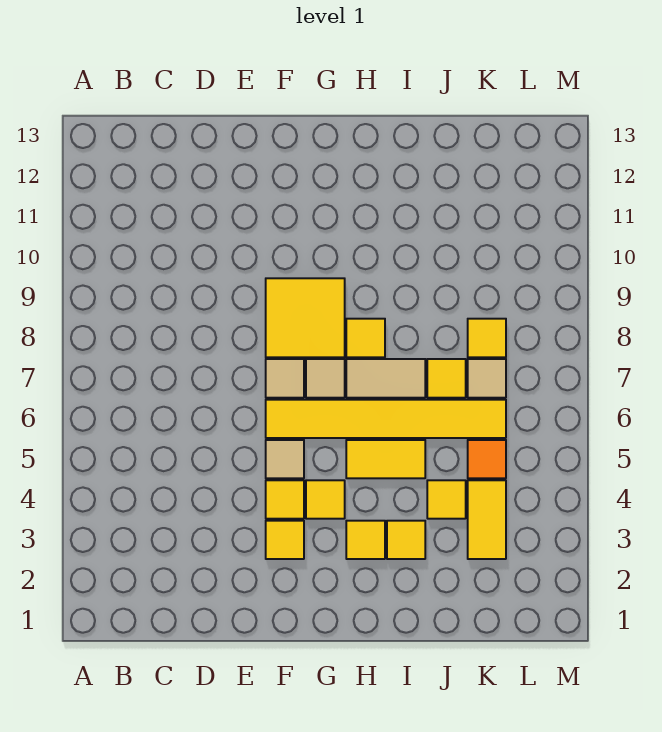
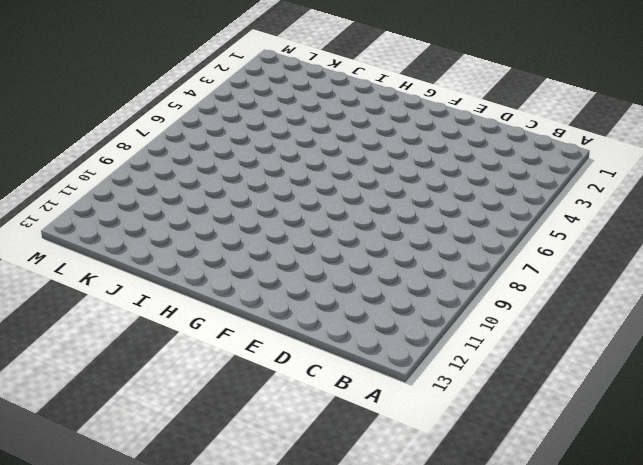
none -> yellow 1x1 tile [266,521,304,559]
none -> yellow 1x1 tile [266,480,304,519]
none -> tan 1x1 tile [266,440,304,478]

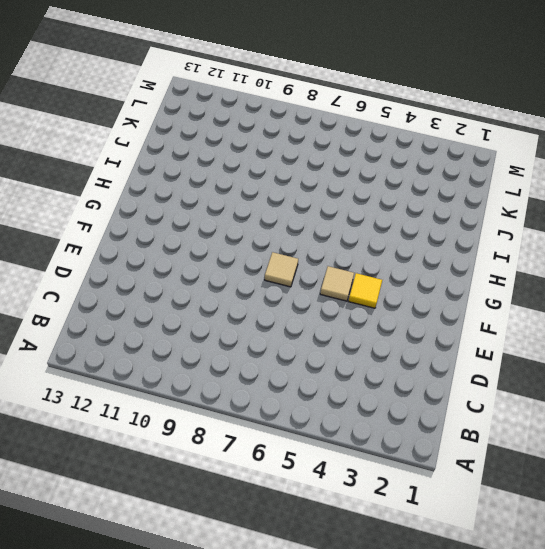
none -> yellow 1x1 tile [266,521,304,559]
none -> yellow 1x6 tile [266,400,506,438]
none -> yellow 2x2 tile [266,278,345,357]

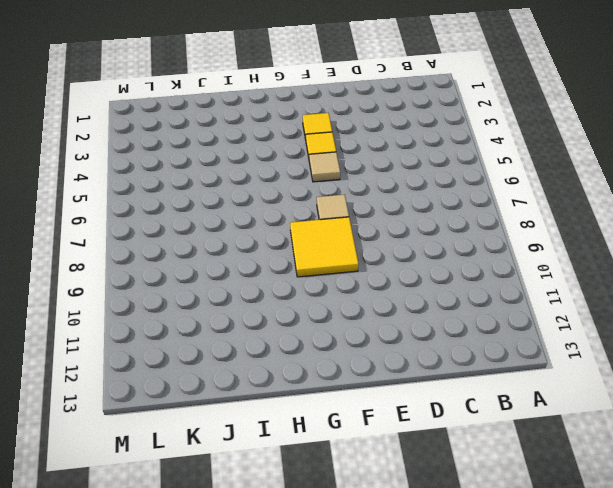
none -> yellow 1x6 tile [266,400,506,438]
none -> yellow 1x1 tile [306,480,345,519]
none -> tan 1x1 tile [306,359,345,398]

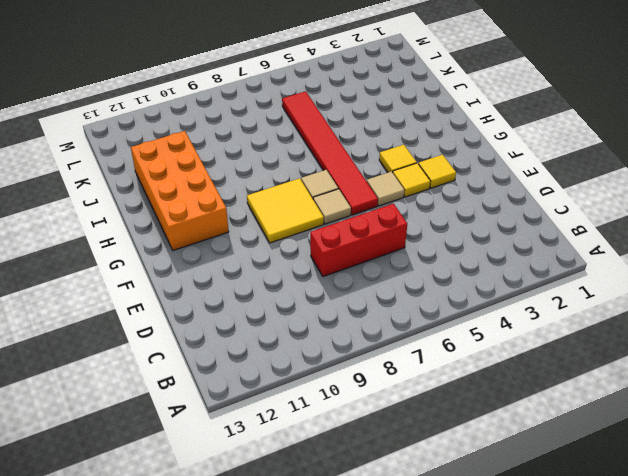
red 1x3 brick [310,204,407,277] -> none
red 1x6 tile [282,91,378,215] -> yellow 1x6 tile [266,400,506,438]
orange 2x4 brick [131,131,229,250] -> none
none -> yellow 1x1 tile [346,521,385,559]
none -> yellow 1x2 tile [346,440,425,478]
none -> tan 1x2 tile [346,359,425,398]

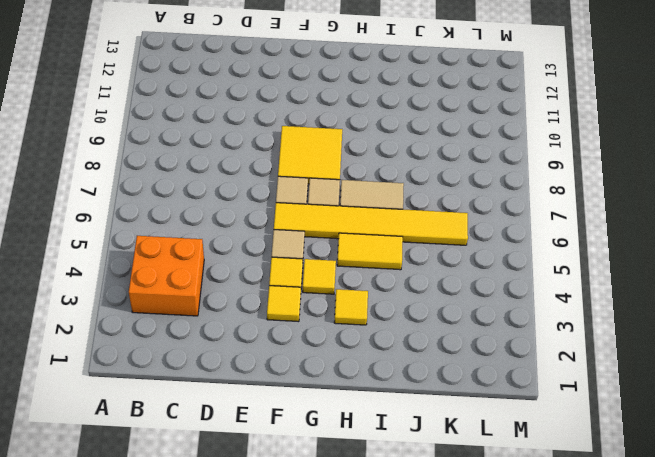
orange 2x2 brick [129,236,204,316] -> none
none -> yellow 1x1 tile [346,319,385,357]
none -> yellow 1x1 tile [387,521,425,559]
none -> yellow 1x1 tile [427,480,466,519]

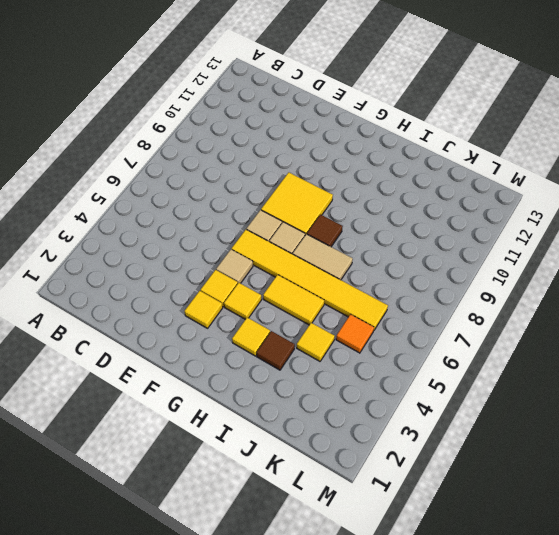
brown 1x1 tile [307,215,343,247] -> yellow 1x1 tile [346,319,385,357]
brown 1x1 tile [257,331,295,370] -> yellow 1x1 tile [387,521,425,559]
none -> yellow 1x1 tile [427,359,466,398]
none -> yellow 1x2 tile [468,480,506,559]
none -> tan 1x1 tile [468,359,506,398]

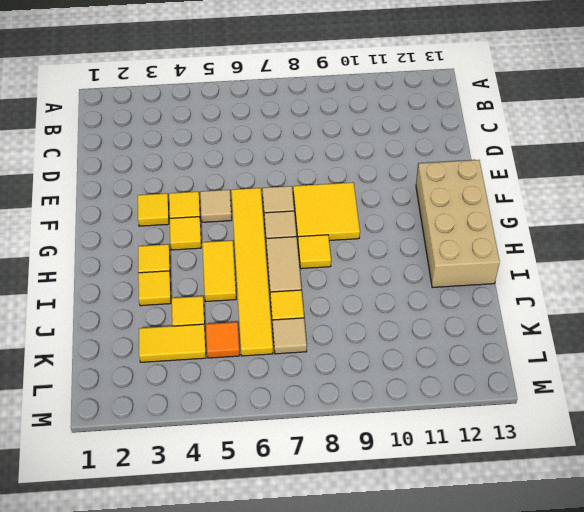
tan 2x4 brick [416,160,500,288] -> none
none -> yellow 1x1 tile [468,319,506,357]

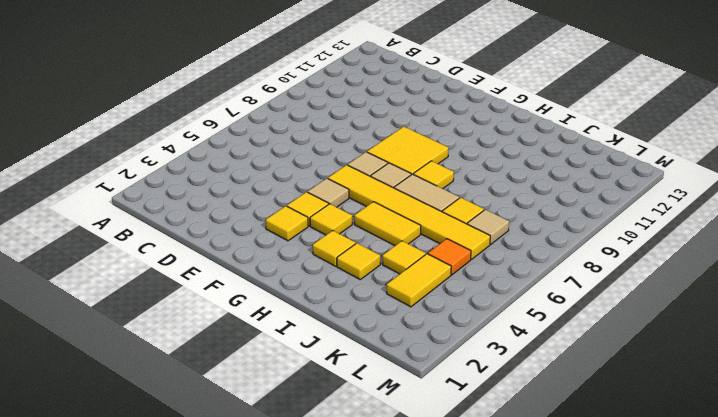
none -> yellow 1x1 tile [468,319,506,357]

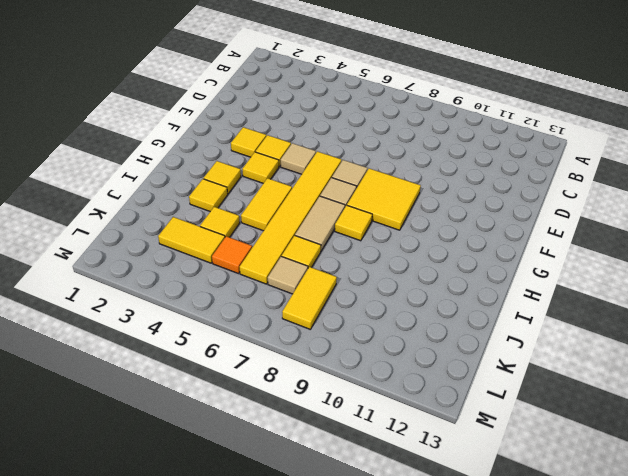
yellow 1x2 tile [282,267,337,329] -> yellow 1x1 tile [468,319,506,357]

